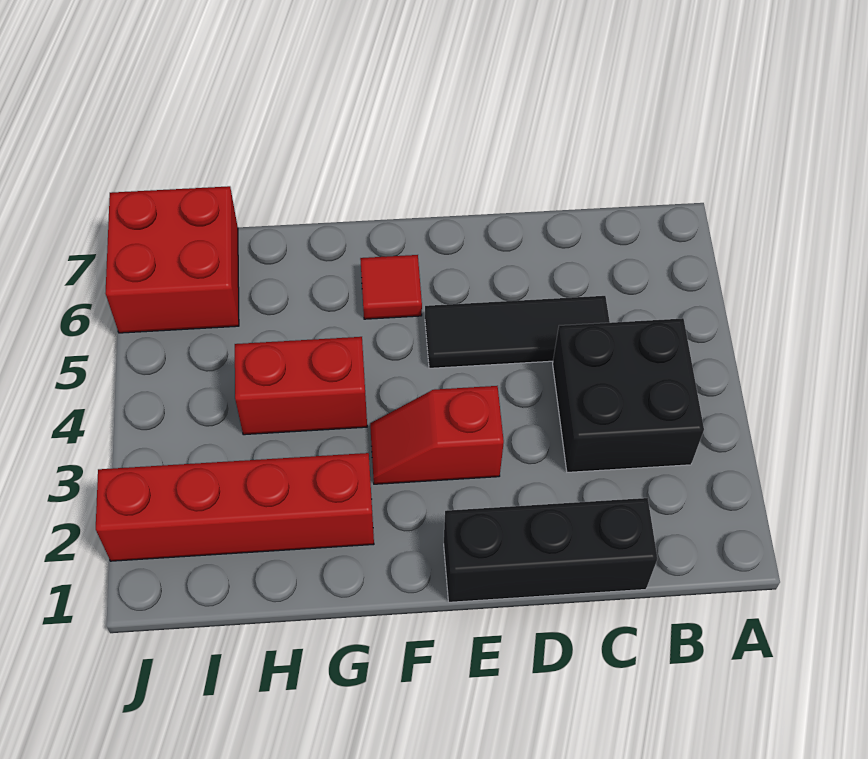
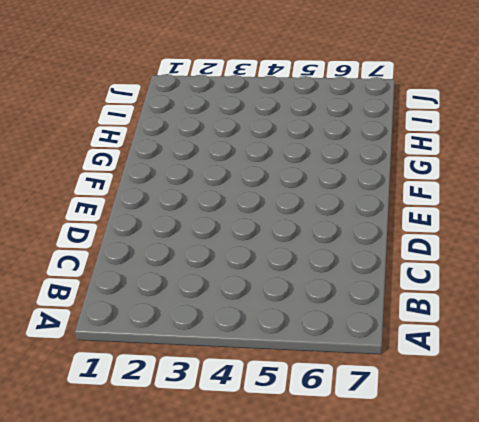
none -> black 2x2 brick [553,318,704,472]
none -> black 1x3 brick [444,498,658,602]

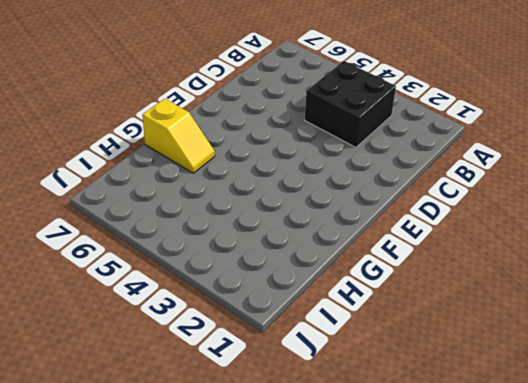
yellow 1x2 slope [142,99,215,173] -> none
none -> black 1x3 brick [444,498,658,602]
none -> black 1x3 tile [425,296,610,368]

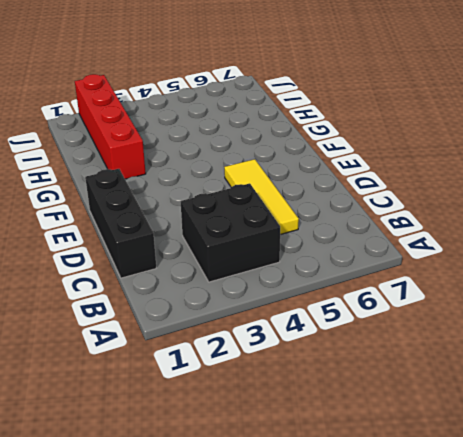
yellow 1x3 tile [224,159,299,234] -> black 1x3 tile [425,296,610,368]
none -> red 1x2 slope [370,386,504,484]
none -> red 1x1 tile [360,255,422,319]

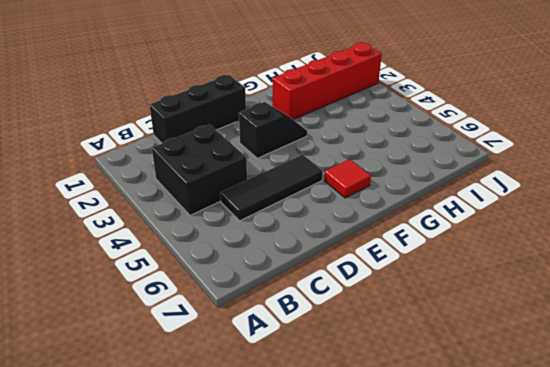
black 1x2 slope [239,102,307,158] -> red 1x2 slope [370,386,504,484]
none -> red 1x2 brick [235,337,367,435]
none -> red 2x2 brick [105,186,239,333]

